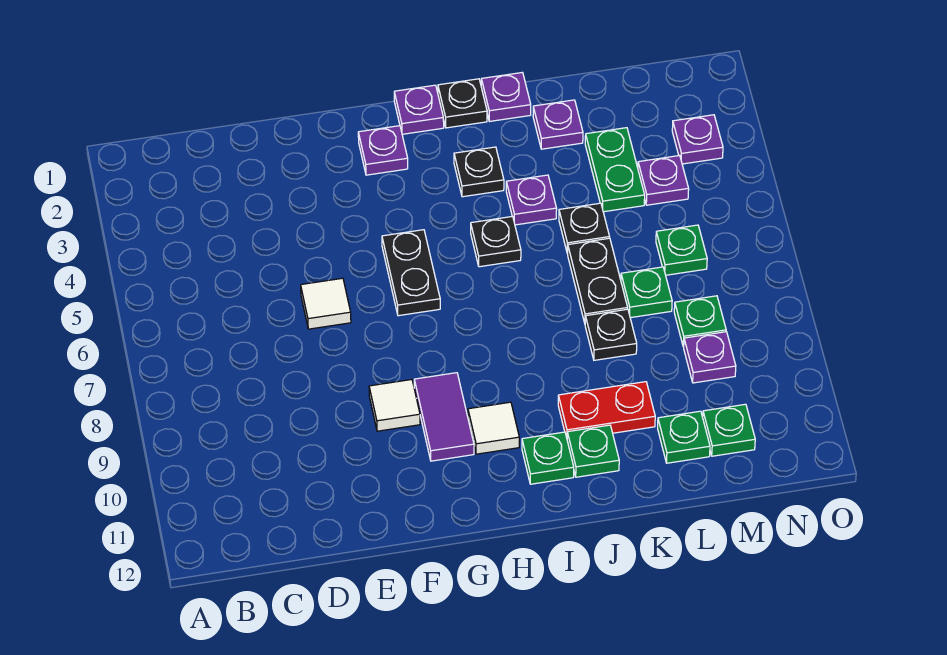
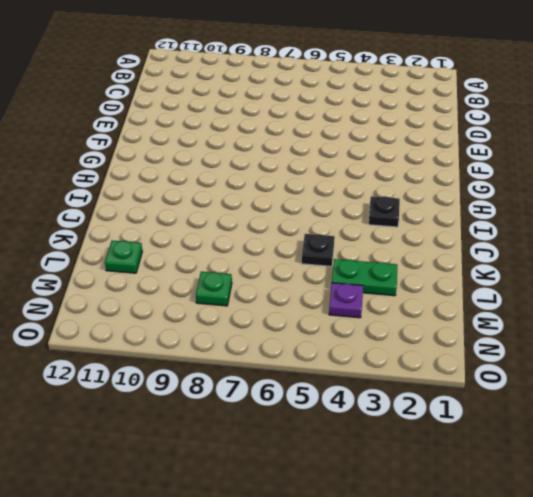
none -> white 1x1 tile [301,278,351,329]
none -> white 1x1 tile [369,380,420,431]
none -> purple 1x1 plate [358,126,408,175]

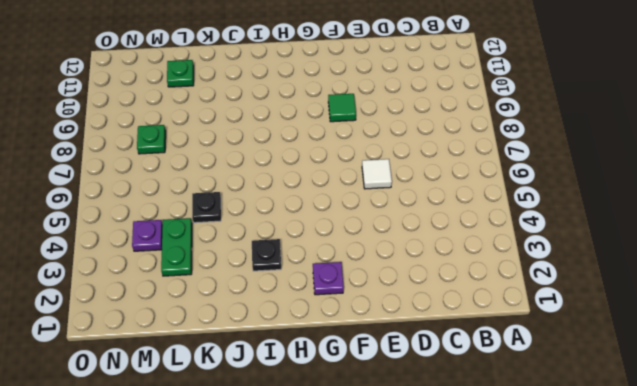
green 1x1 tile [328,94,356,122] -> white 1x1 tile [369,380,420,431]
none -> black 1x2 plate [382,230,440,316]
none -> purple 1x2 tile [414,373,474,461]
none -> purple 1x1 plate [394,85,444,134]

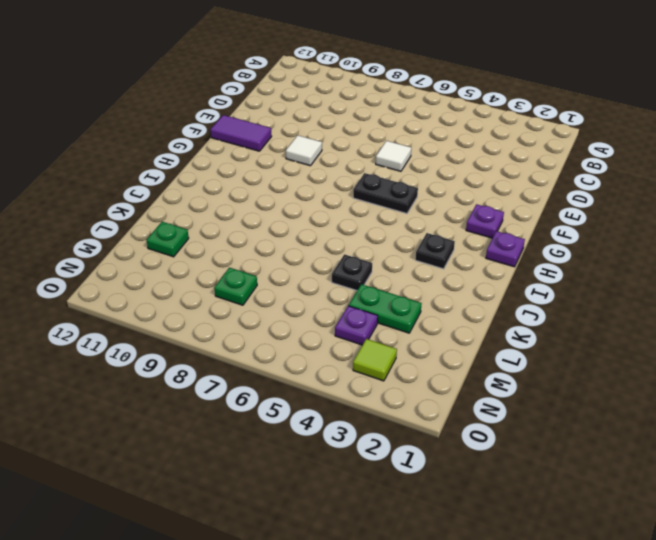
purple 1x2 tile [211,115,272,151] -> purple 1x2 tile moved to [414,373,474,461]
lime 1x1 tile [353,339,397,381] -> purple 1x1 plate [672,115,723,164]
none -> white 1x1 tile [468,402,519,454]
none -> black 1x1 plate [438,79,487,128]
none -> black 1x1 plate [471,216,521,267]

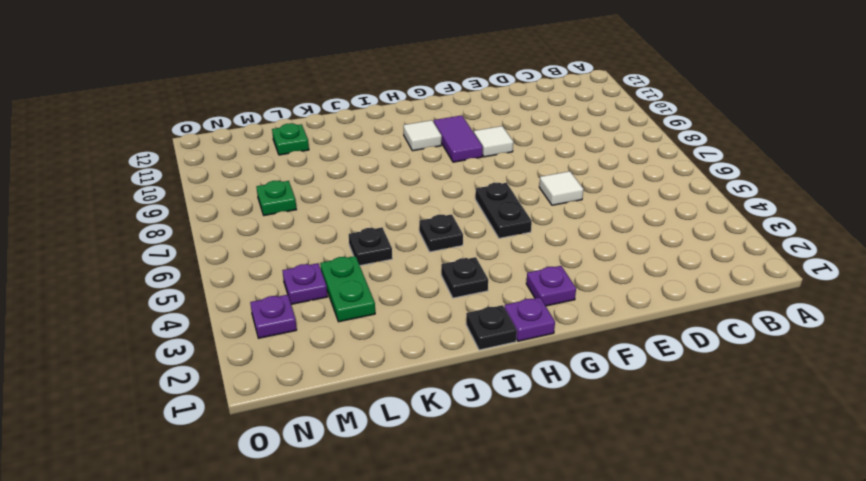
none -> green 1x1 plate [522,432,574,484]
none -> purple 1x1 plate [481,72,531,121]
none -> purple 1x1 plate [506,175,557,225]

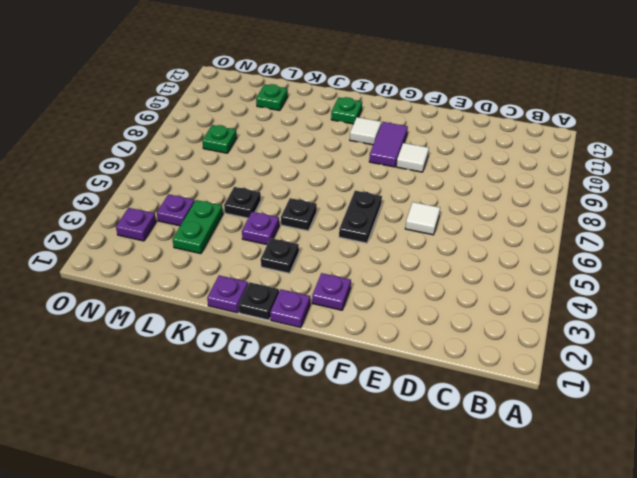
none -> red 1x2 plate [558,382,655,437]
none -> green 1x1 plate [567,425,619,477]
none -> purple 1x1 plate [533,100,583,149]

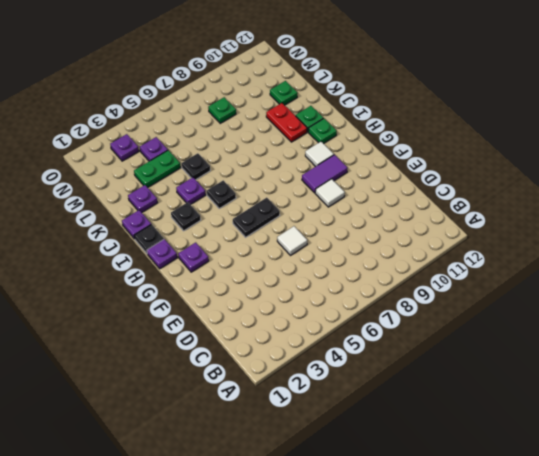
none -> black 1x2 plate [568,238,628,323]
none -> black 1x1 plate [585,309,637,360]
none -> green 1x1 plate [621,267,672,318]

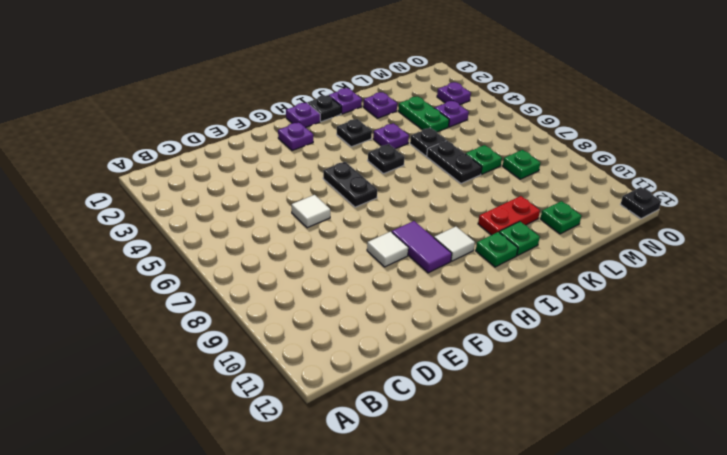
black 1x1 plate [620,187,661,219] -> black 1x1 plate moved to [585,309,637,360]
none -> green 1x1 plate [656,225,707,275]
none -> purple 1x1 plate [684,332,736,383]
none -> green 1x1 plate [703,404,755,456]

